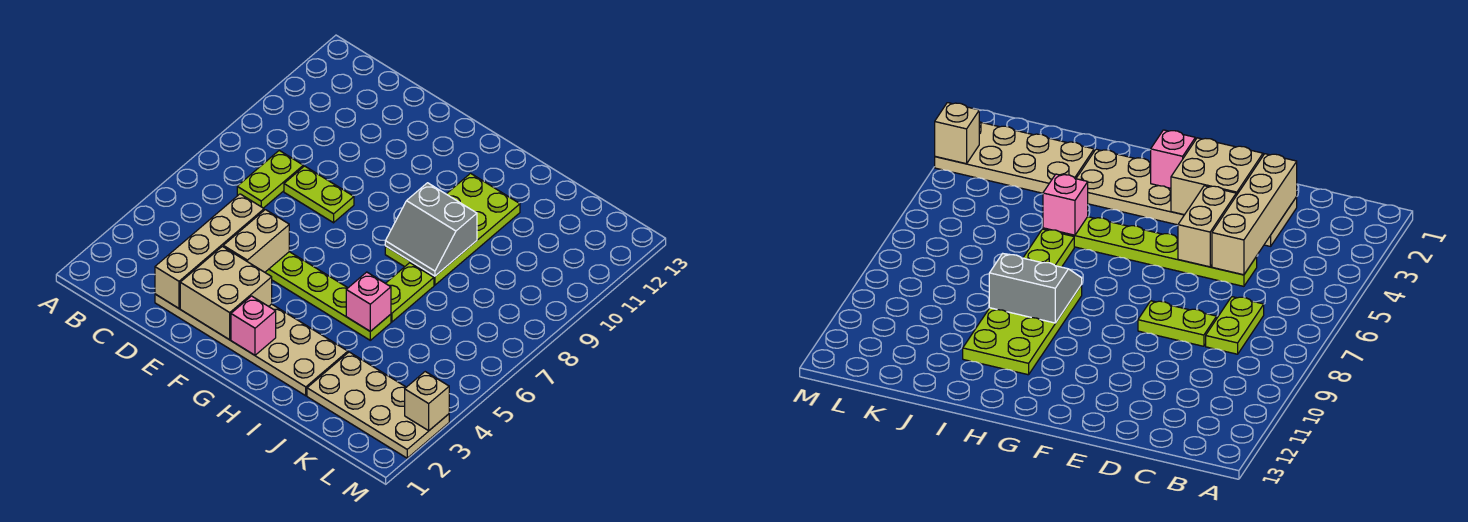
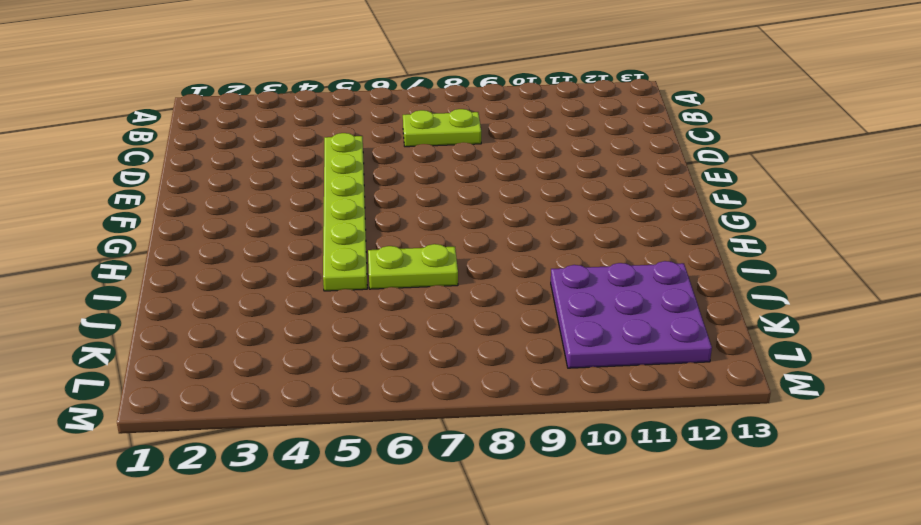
purple 3x3 plate [551,261,712,368] -> none
none -> tan 2x6 plate [155,294,348,396]
none -> lime 1x2 plate [284,166,354,223]
none -> lime 2x4 plate [385,173,520,285]

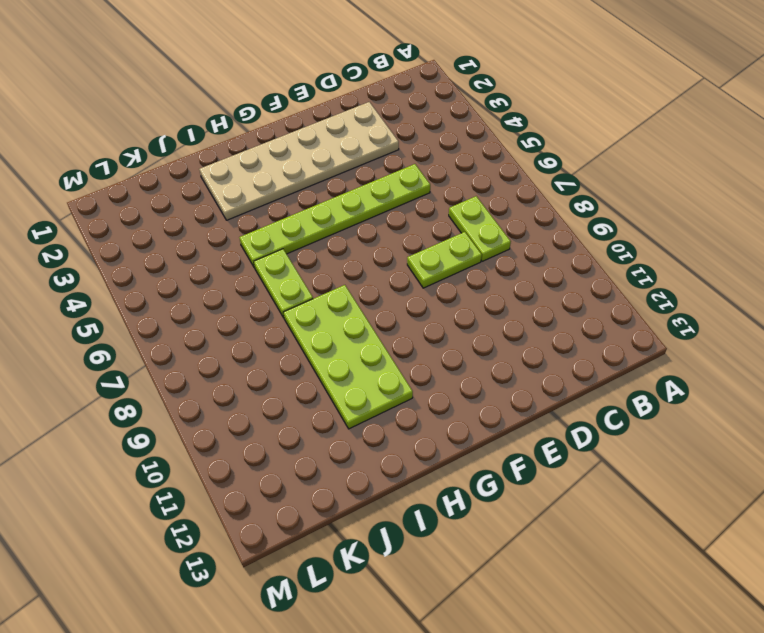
none -> tan 2x4 plate [307,352,449,458]
none -> tan 1x4 brick [155,194,264,308]
none -> tan 2x2 brick [180,246,272,340]

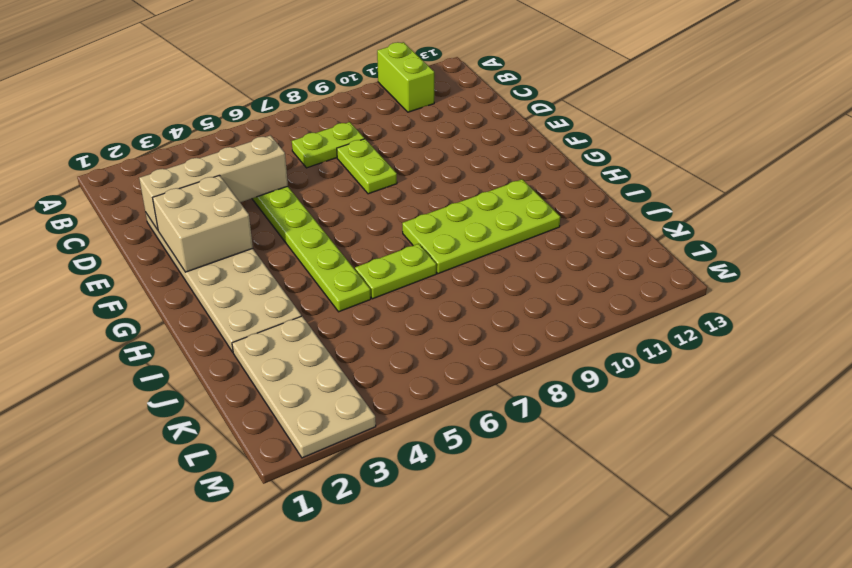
lime 1x2 brick [377,42,434,112] -> none
none -> tan 1x2 brick [223,210,289,272]
none -> pink 1x1 brick [231,296,276,355]
none -> grey 2x2 slope [385,183,477,276]

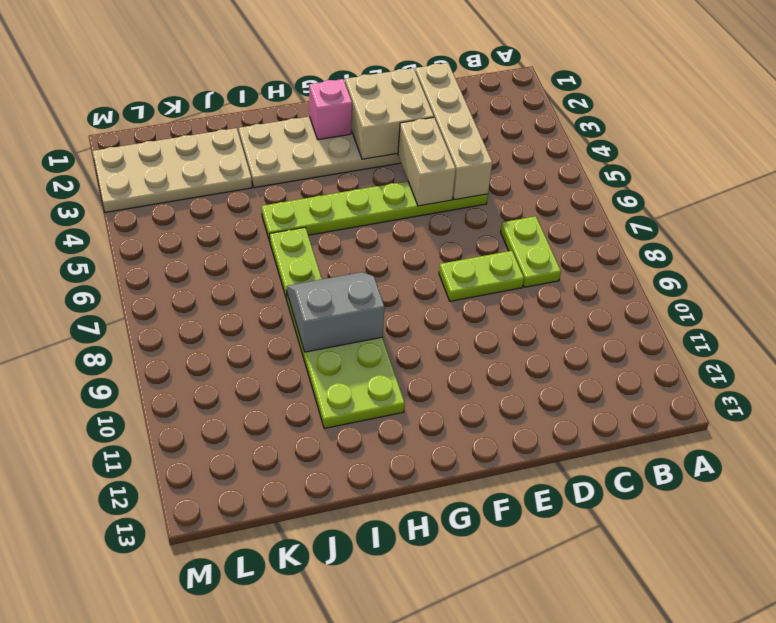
none -> pink 1x1 brick [346,272,391,331]
none -> tan 1x1 brick [405,372,449,431]

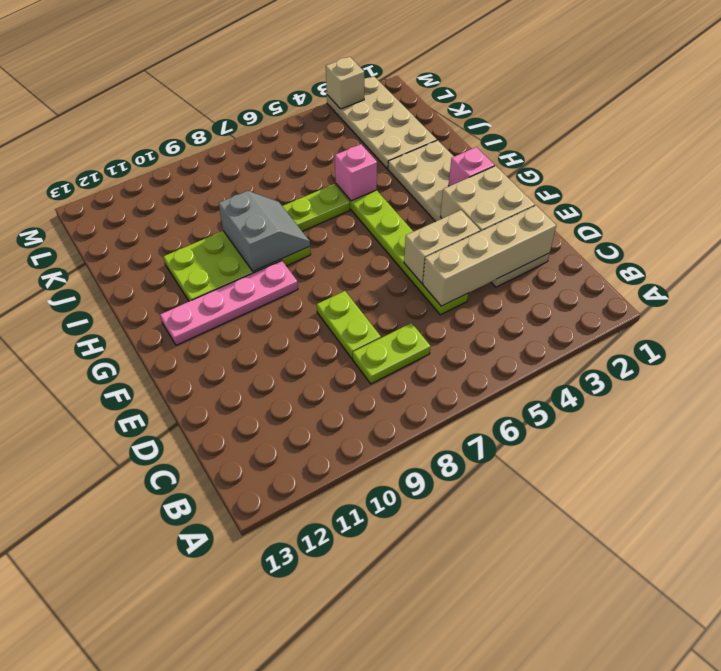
pink 1x4 plate [160,260,298,345] -> none

